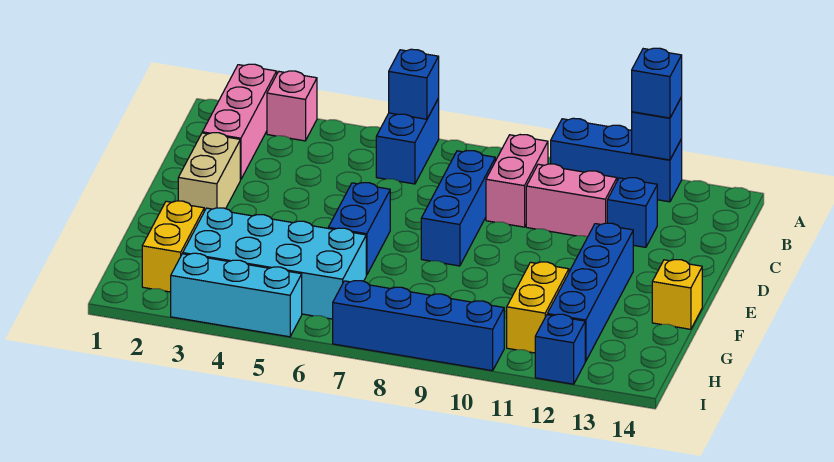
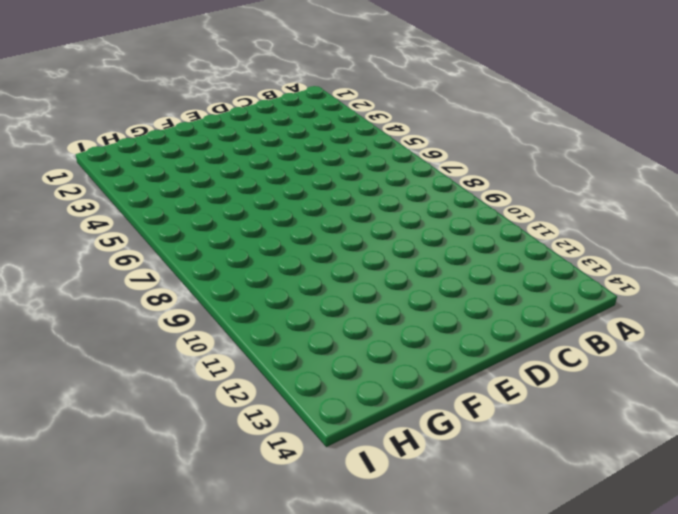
none -> pink 1x3 brick [202,64,277,180]
none -> pink 1x1 brick [267,71,317,141]
none -> blue 1x2 brick [376,98,439,184]

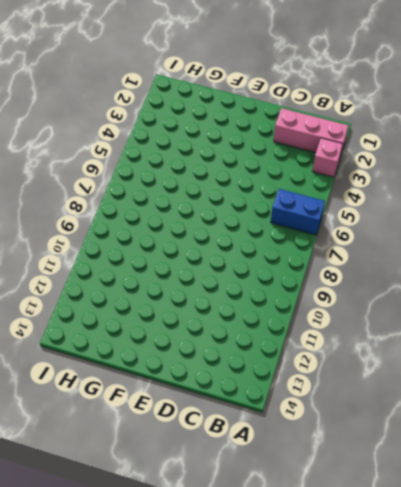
none -> blue 1x3 brick [551,118,682,202]
none -> pink 1x2 brick [486,135,548,227]
none -> blue 1x3 brick [421,151,495,266]

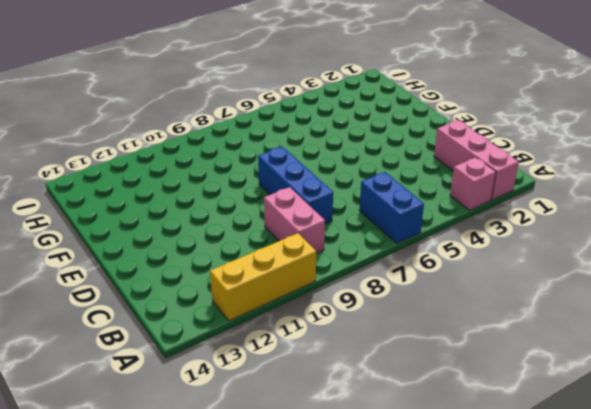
yellow 1x3 brick [210,233,316,321] -> blue 1x3 brick [551,118,682,202]
none -> pink 1x2 brick [526,164,617,237]
none -> blue 1x1 brick [607,178,657,247]
none -> tan 1x2 brick [178,133,240,211]

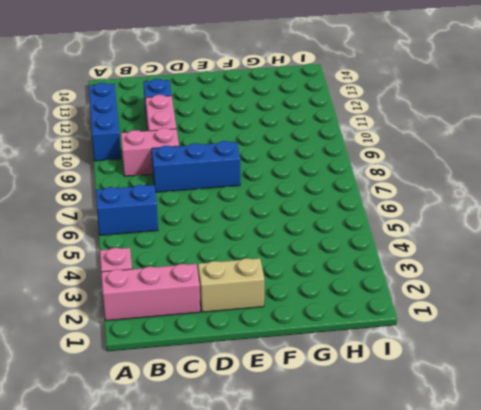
none -> blue 1x2 brick [328,183,390,275]
none -> blue 1x4 brick [547,223,633,361]
none -> yellow 1x1 brick [652,260,702,329]

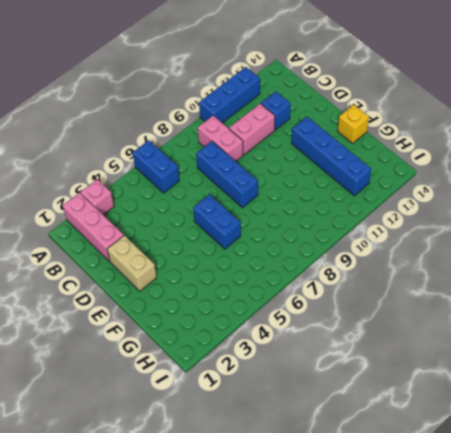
none -> yellow 1x2 brick [142,201,204,292]
none -> cyan 2x4 brick [183,208,366,319]
none -> yellow 1x2 brick [507,262,569,353]

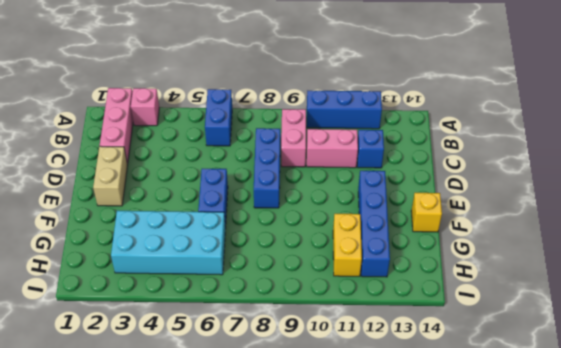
none -> yellow 1x2 brick [142,201,204,292]
none -> cyan 1x3 brick [171,253,302,337]
none -> blue 1x4 brick [333,281,504,371]

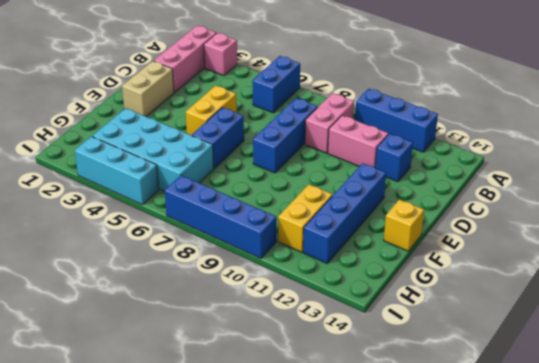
yellow 1x2 brick [186,86,237,136] -> yellow 1x2 brick moved to [142,201,204,292]
none -> blue 1x1 brick [535,314,585,384]
none -> blue 1x1 brick [389,49,439,119]
none -> blue 1x1 brick [632,97,682,160]

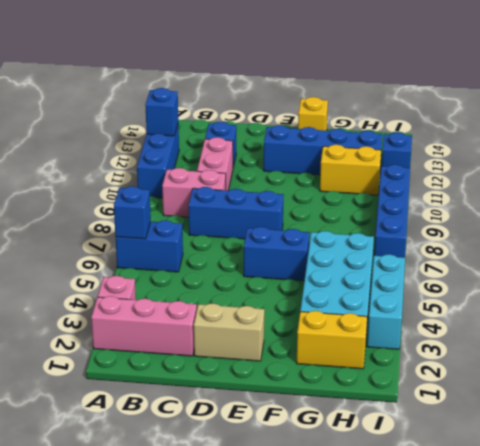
none -> blue 1x1 brick [632,48,682,118]

